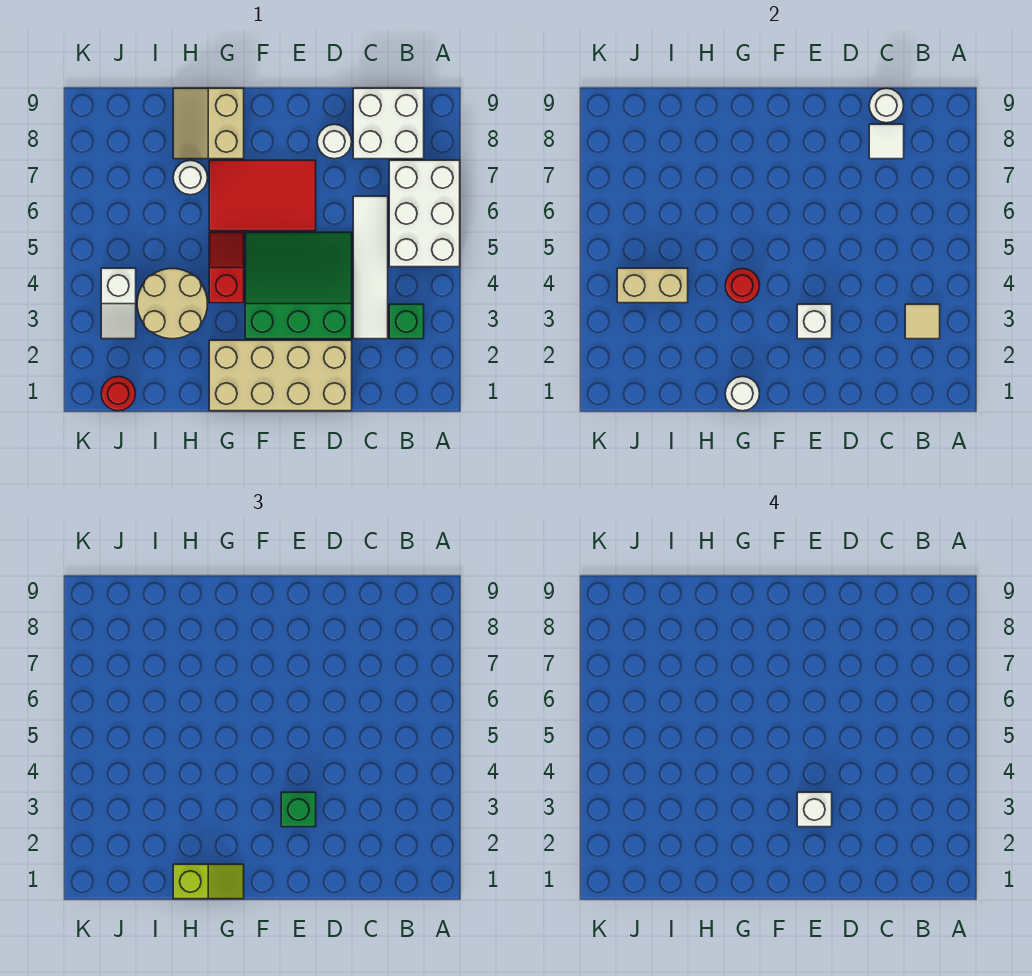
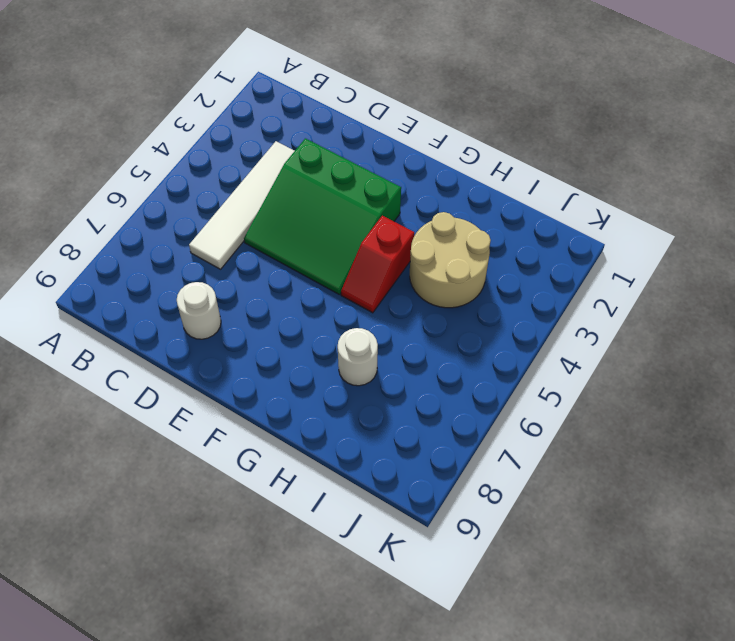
none -> white 2x3 brick [389,160,460,267]
none -> green 1x1 brick [389,304,424,339]
none -> white 2x2 brick [353,88,424,159]

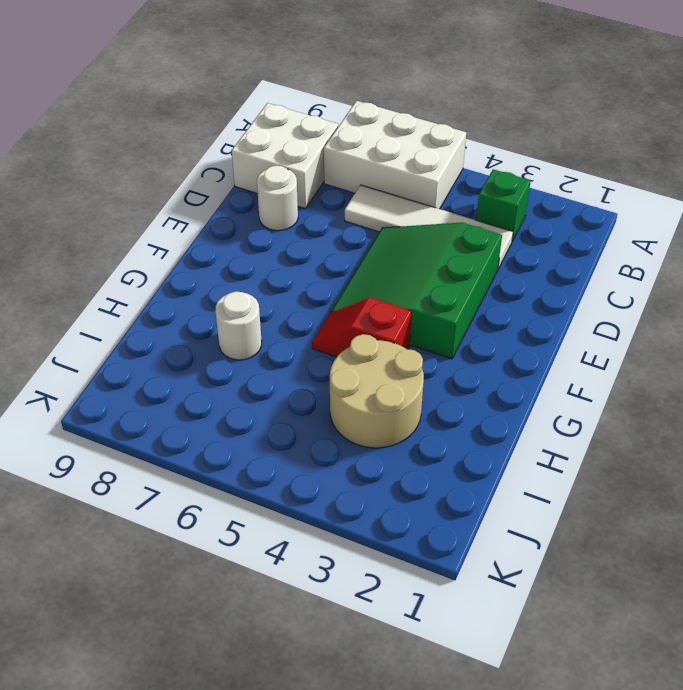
none -> tan 2x4 brick [209,340,352,411]
none -> red 2x3 tile [209,160,316,231]
none -> tan 2x2 slope [173,88,244,159]

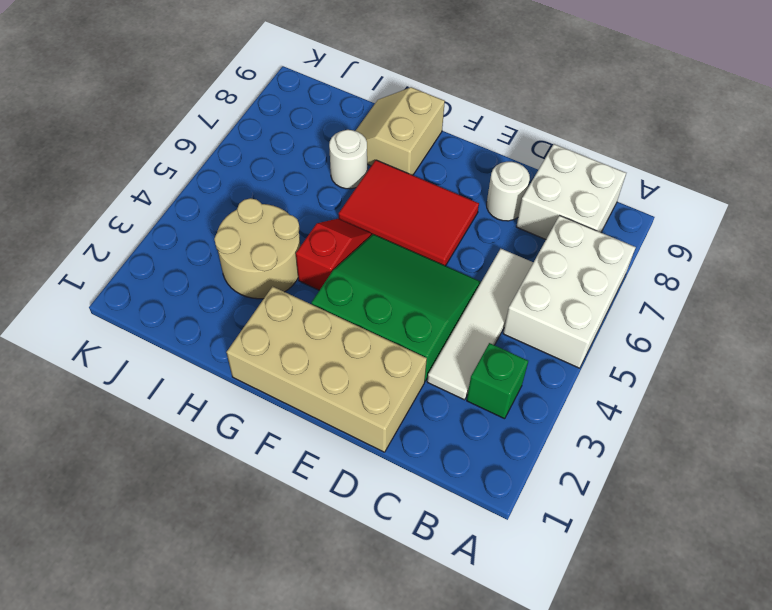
none -> red 1x1 round brick [101,377,135,411]
none -> white 1x2 slope [101,268,136,339]
none -> tan 1x1 tile [905,304,940,339]

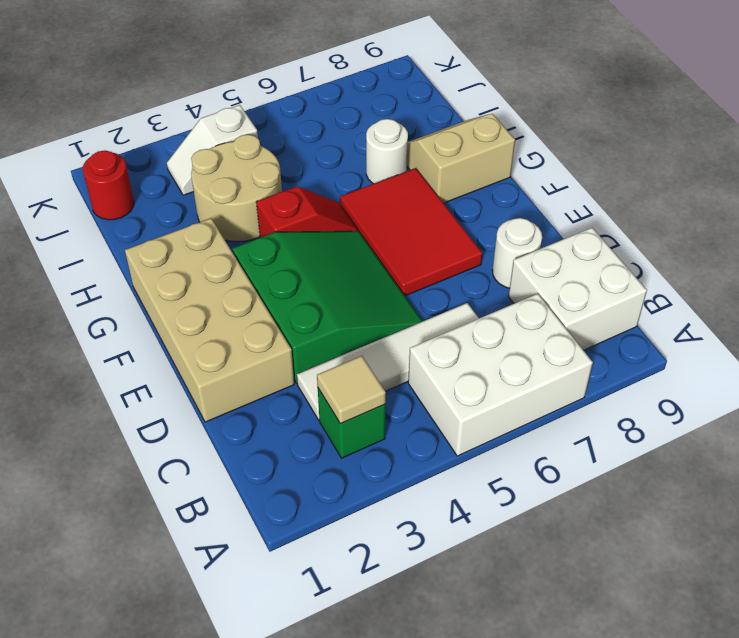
none -> white 1x1 tile [869,124,904,159]
none -> white 1x1 round brick [869,88,904,123]
none -> white 1x1 brick [797,304,832,339]

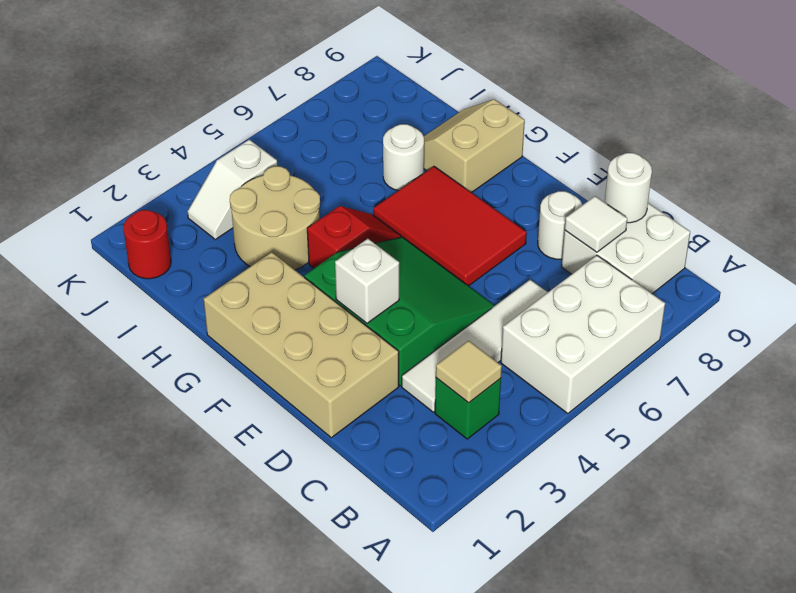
none -> white 1x1 round brick [725,377,760,411]
none -> red 1x1 round brick [725,269,760,303]
none -> tan 1x2 brick [617,268,688,303]

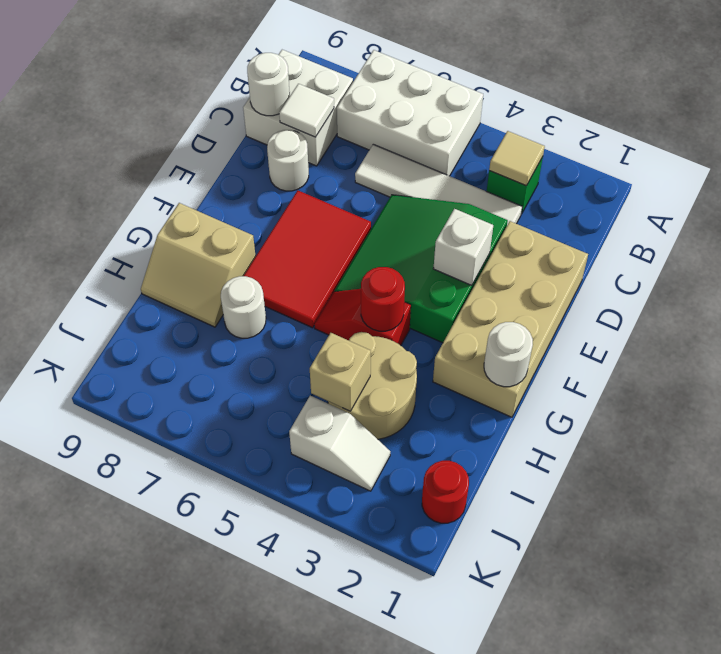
tan 1x1 brick [310,333,371,411] -> tan 1x2 brick [617,268,688,303]
none -> green 1x1 brick [281,792,316,827]
none -> lime 1x2 slope [173,864,244,899]
none -> white 1x1 brick [797,792,832,827]

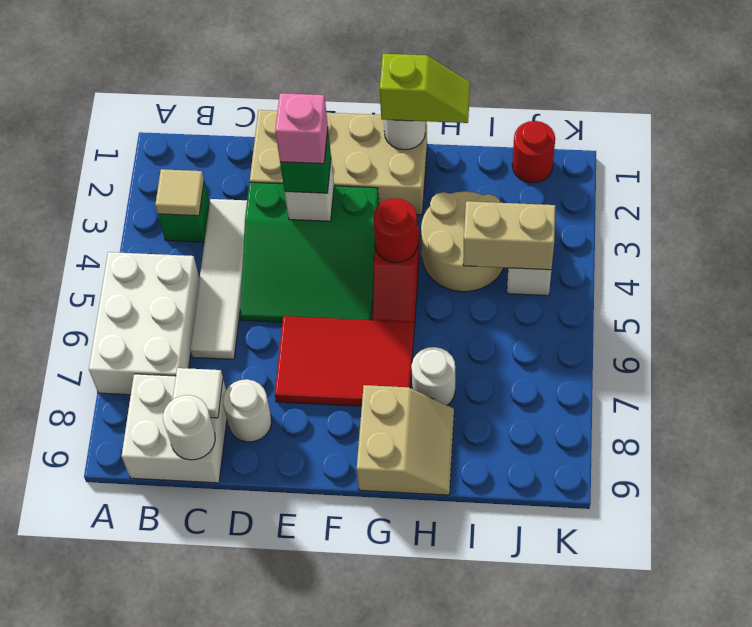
pink 1x1 brick [275,93,328,164] -> white 1x1 brick [797,792,832,827]
lime 1x2 slope [380,54,470,123] -> lime 1x2 slope turned to [173,864,244,899]

